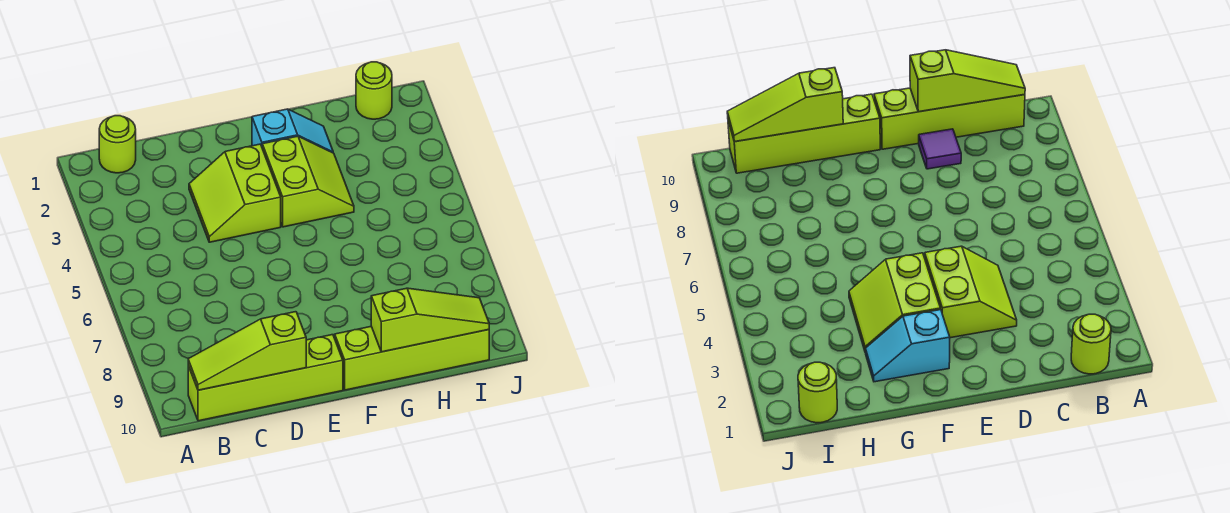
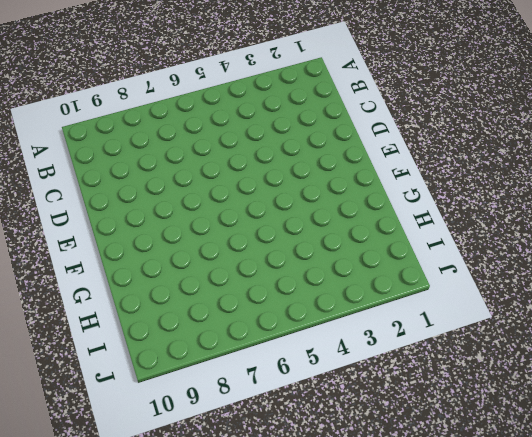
none -> lime 1x1 round brick [99,116,136,173]
none -> lime 1x4 brick [188,335,343,421]

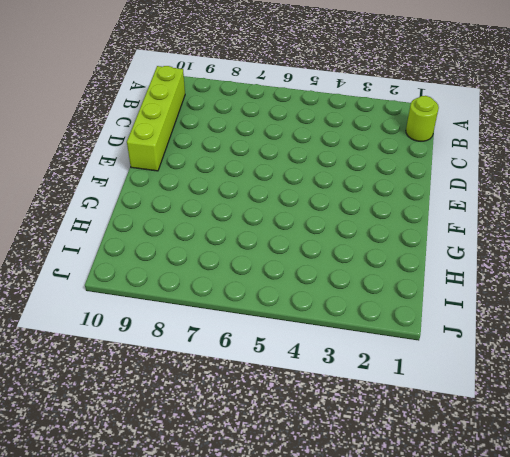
none -> lime 2x2 slope [189,144,281,242]
none -> purple 1x1 tile [919,129,961,169]

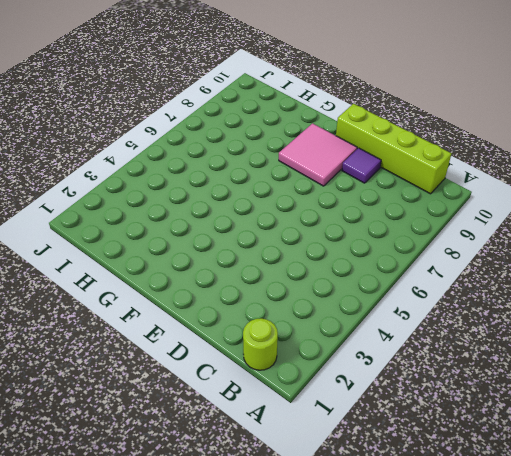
pink 2x2 tile [279,123,357,186] -> none
none -> lime 2x2 slope [189,144,281,242]
none -> cyan 1x2 slope [252,109,333,153]

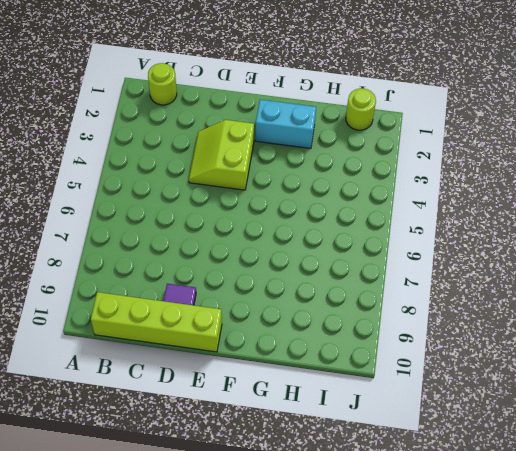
cyan 1x2 brick [255,100,316,148] -> cyan 1x2 slope [252,109,333,153]
none -> lime 2x2 slope [262,136,354,227]
none -> lime 1x4 brick [335,326,489,390]

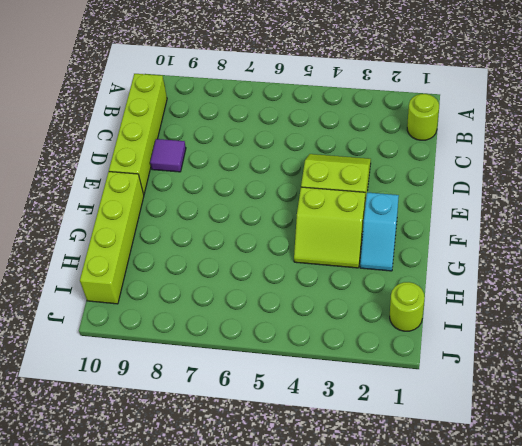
none -> lime 1x3 slope [188,312,306,390]
none -> lime 1x3 slope [371,288,489,352]

